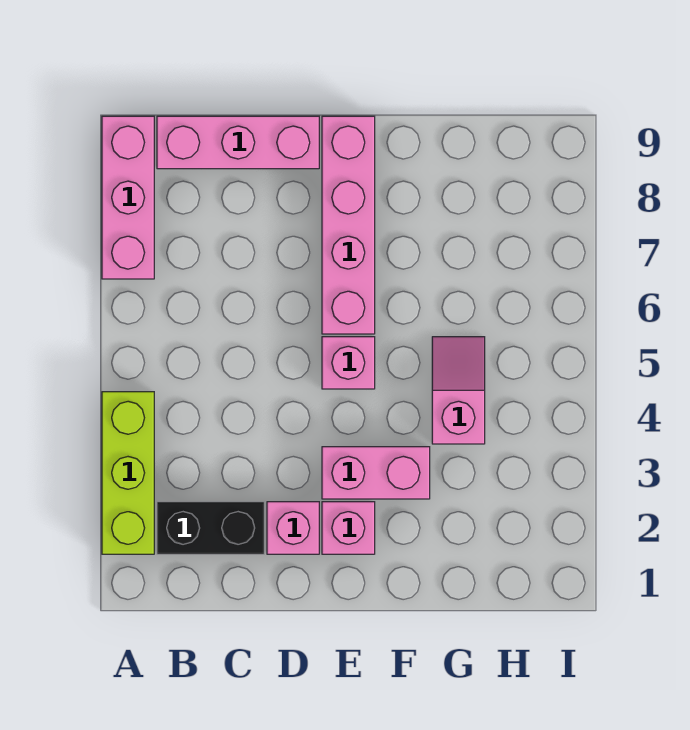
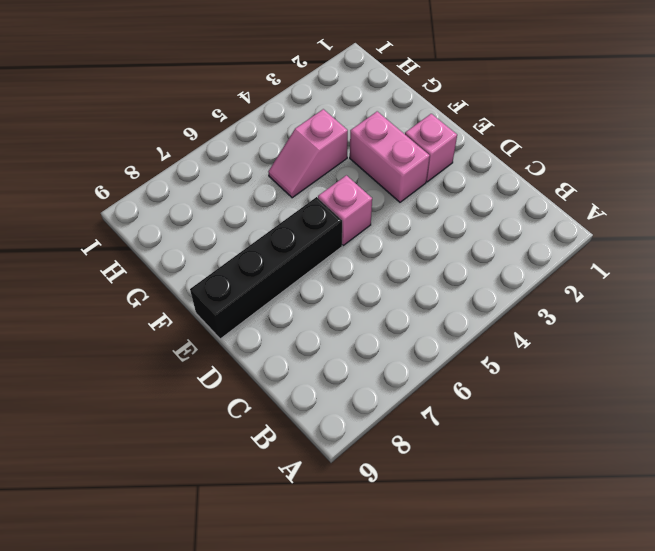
black 1x4 brick [190,197,342,339] -> pink 1x4 brick [322,116,375,334]
none -> lime 1x3 brick [102,392,154,554]
none -> pink 1x3 brick [102,116,154,279]

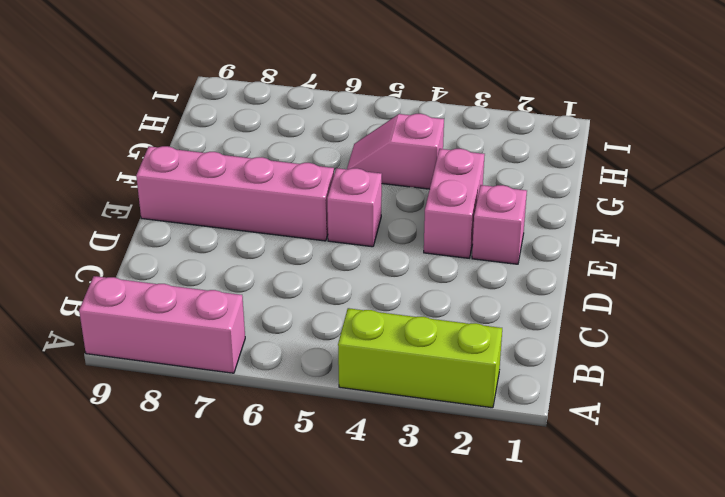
none -> black 1x2 brick [157,502,264,554]
none -> pink 1x3 brick [157,116,319,169]

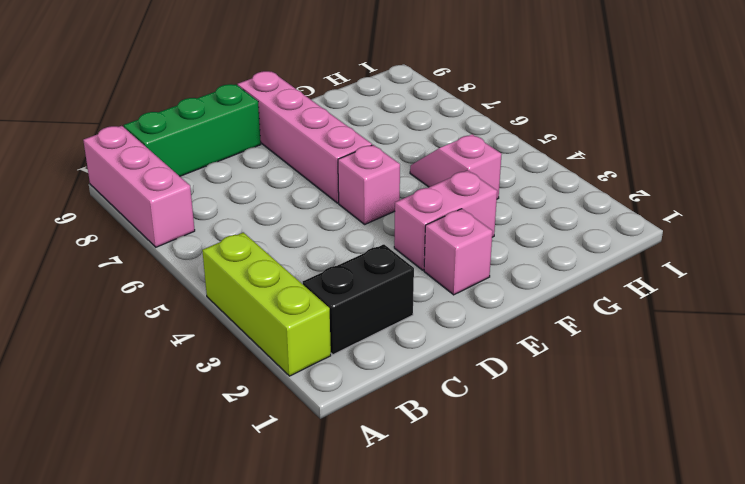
green 1x3 brick [124,84,261,176] -> pink 1x3 brick [157,116,319,169]
none -> pink 1x1 brick [267,502,319,554]

